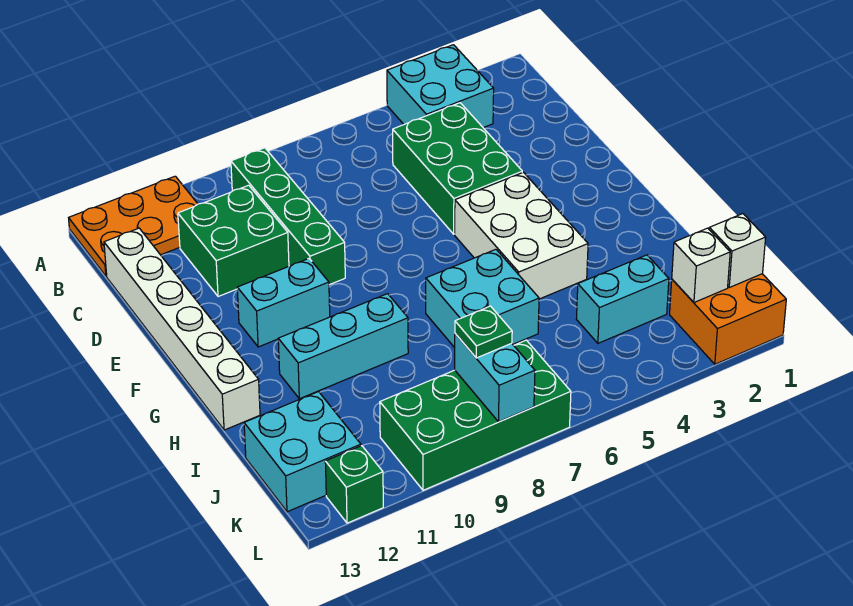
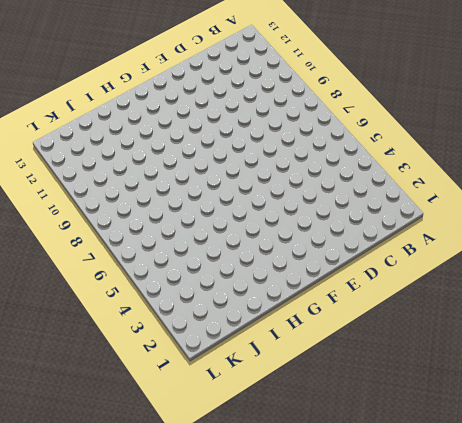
none -> cyan 2x2 brick [387,45,494,128]
none -> orange 2x3 plate [69,176,198,276]
none -> green 1x4 brick [231,148,345,285]

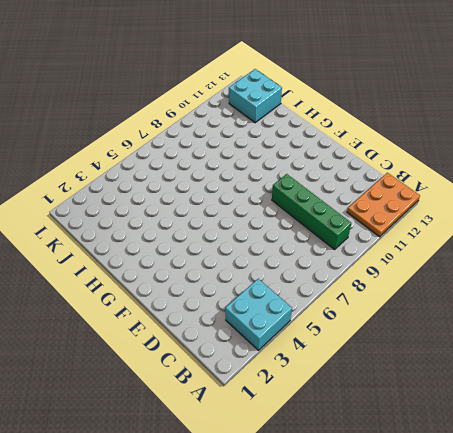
none -> green 2x3 brick [393,103,522,234]
none -> green 2x2 brick [178,185,289,297]
none -> white 1x6 brick [104,228,260,430]

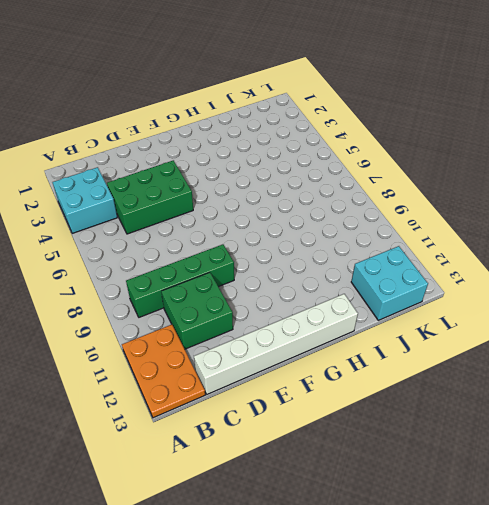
none -> white 2x3 brick [455,172,588,299]
none -> cyan 1x2 brick [237,259,330,347]
none -> cyan 2x2 brick [426,249,539,348]

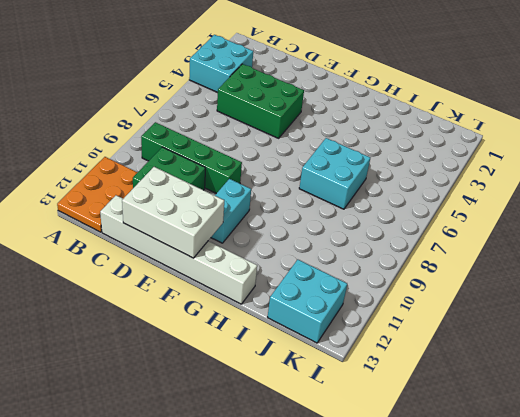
white 2x3 brick [122,167,224,258] -> white 2x3 brick moved to [455,172,588,299]
none -> cyan 1x3 brick [278,294,408,399]
none -> cyan 1x2 brick [576,255,669,343]
none -> orange 2x2 brick [670,274,786,364]

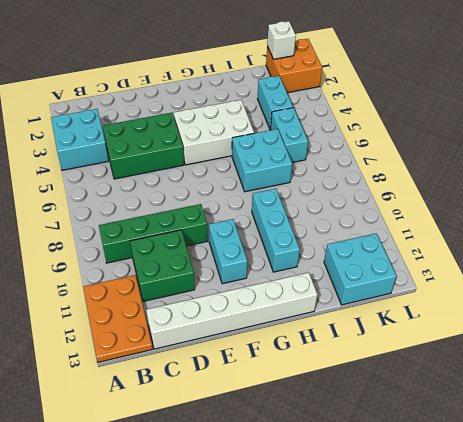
cyan 1x2 brick [271,108,308,163] -> cyan 1x2 brick turned to [455,334,535,422]
none -> green 2x4 brick [380,340,571,490]
none -> green 1x1 brick [325,446,383,523]
none -> white 1x1 brick [672,228,730,302]

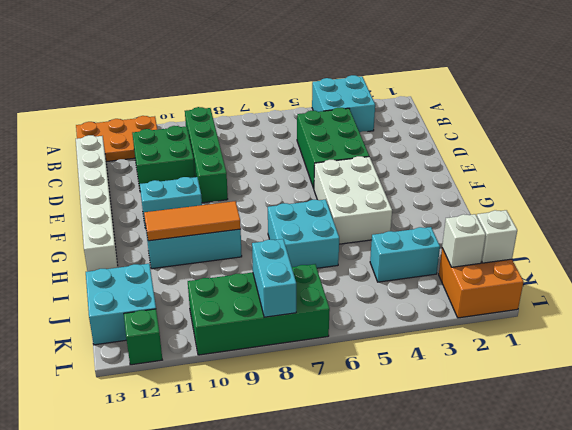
orange 1x3 tile [144,201,241,241] -> none
none -> green 1x1 plate [455,306,512,358]

